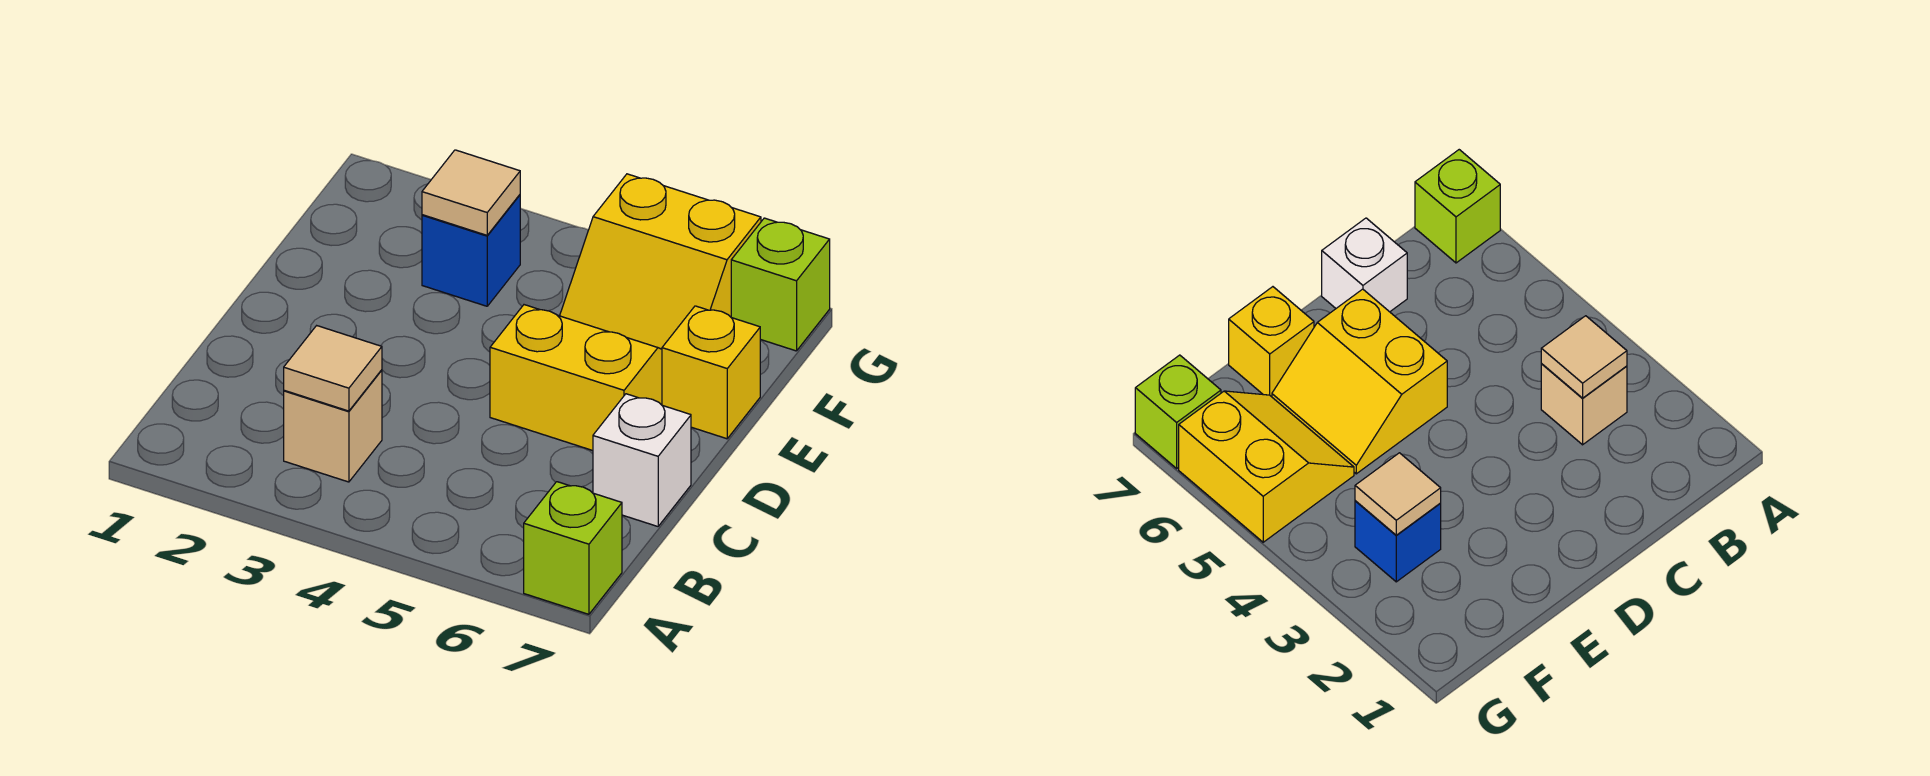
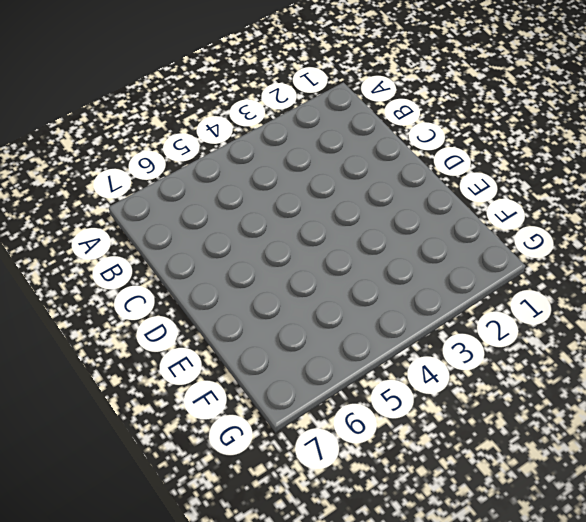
none -> lime 1x1 brick [524,482,622,614]
none -> tan 1x1 brick [284,370,382,482]

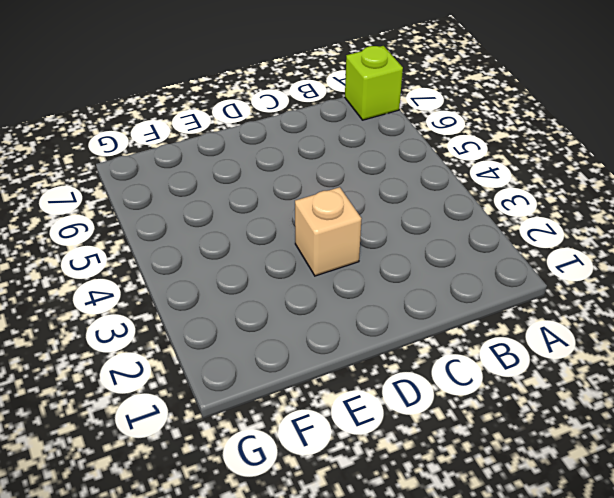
tan 1x1 brick [295,187,362,276] -> tan 1x1 brick moved to [284,370,382,482]
none -> white 1x1 brick [593,394,691,526]
none -> yellow 2x2 slope [490,305,662,451]

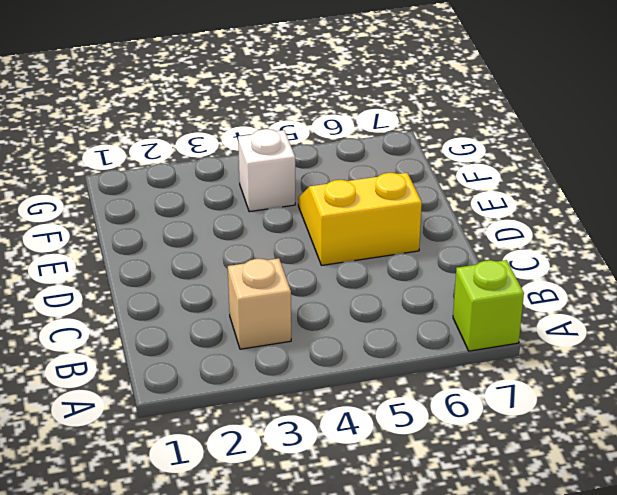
white 1x1 brick [238,129,295,212] -> white 1x1 brick moved to [593,394,691,526]
none -> yellow 1x1 brick [662,306,760,439]
none -> blue 1x1 brick [422,195,520,306]

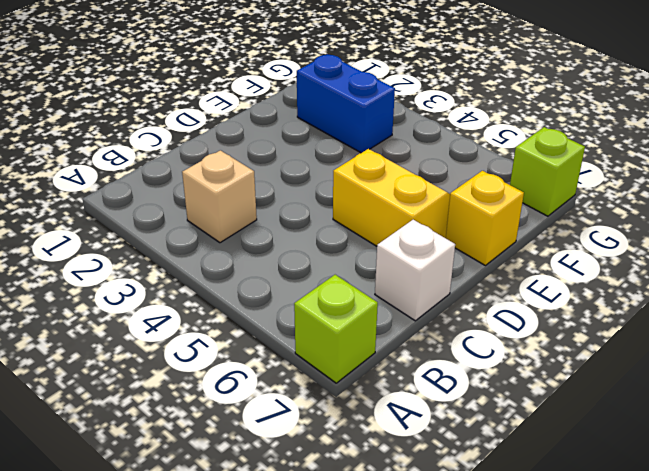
blue 1x2 brick [297,54,395,153] -> blue 1x1 brick [422,195,520,306]
none -> yellow 2x2 slope [560,174,761,349]
none -> tan 1x1 tile [284,326,382,411]

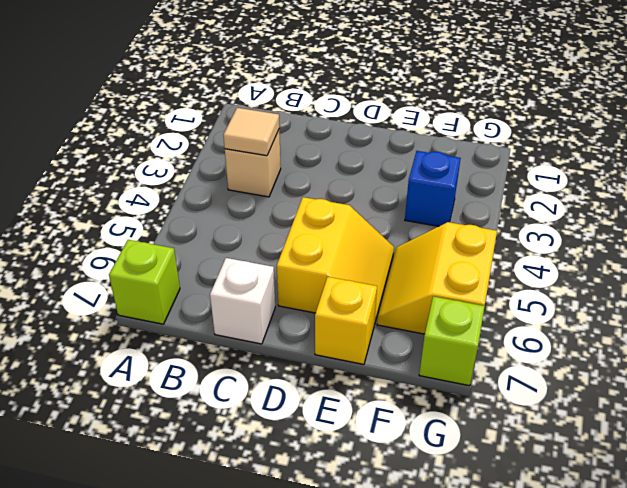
none -> tan 1x1 tile [422,150,520,235]

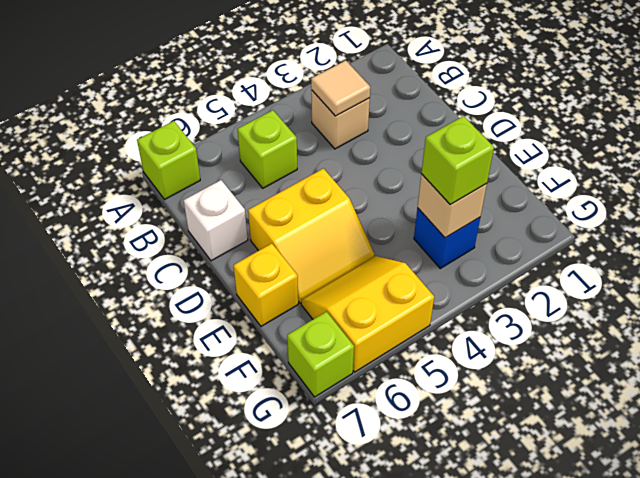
lime 1x1 brick [237,110,297,188] -> none
tan 1x1 brick [418,174,487,238] -> tan 1x1 tile [422,150,520,235]
lime 1x1 brick [421,116,494,205] -> none

